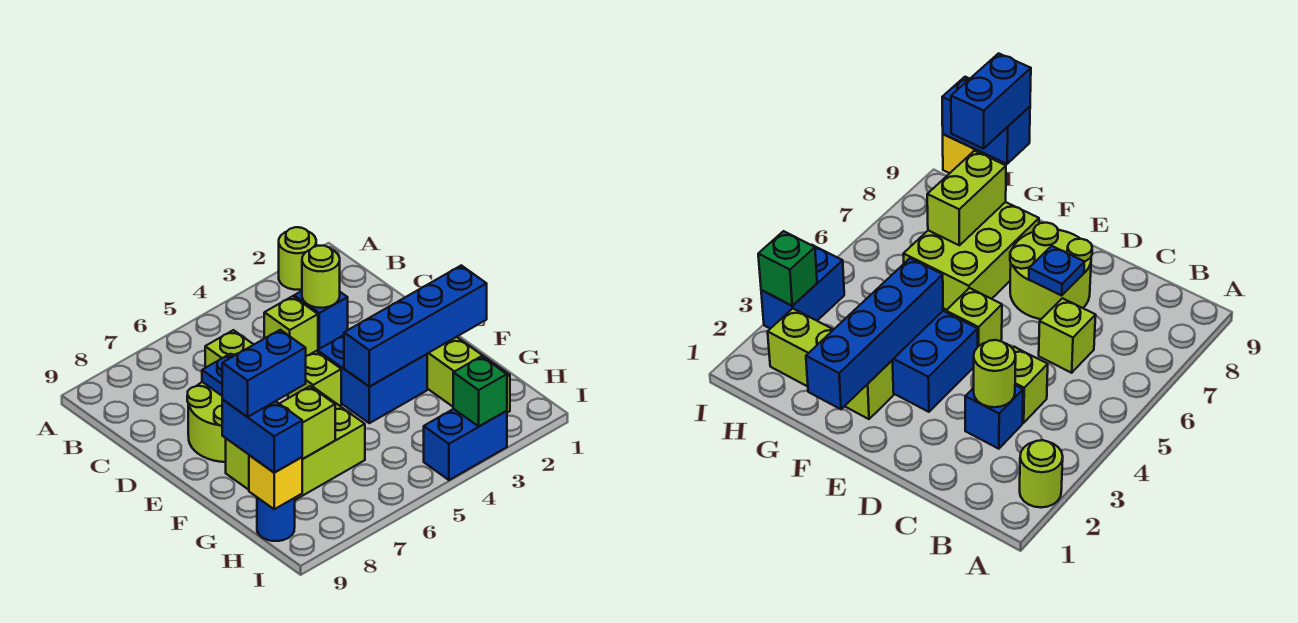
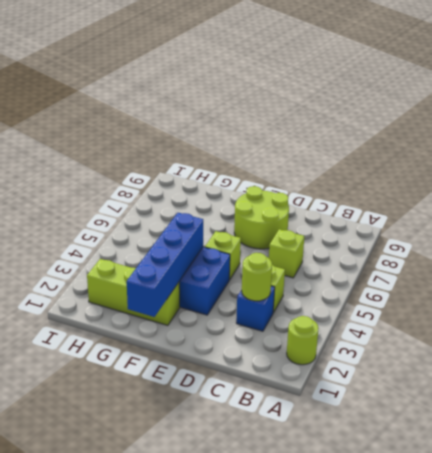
none -> lime 2x3 brick [226,387,365,500]
none -> blue 1x1 round brick [257,498,295,541]
none -> blue 1x2 brick [424,409,507,480]

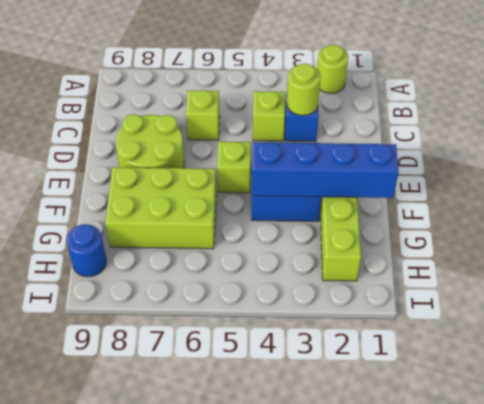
none -> blue 1x2 brick [424,409,507,480]
none -> blue 1x1 plate [202,354,233,396]
none -> lime 1x2 brick [279,386,335,459]

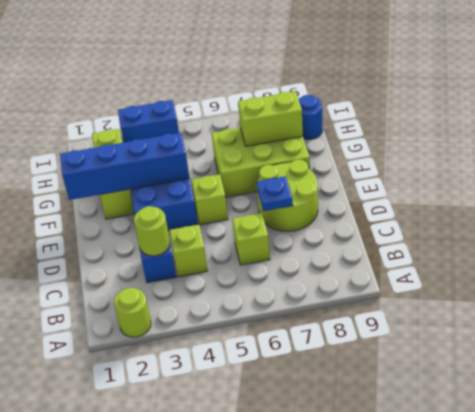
none -> yellow 1x1 brick [249,455,302,509]
none -> green 1x1 brick [453,356,507,426]
none -> blue 1x2 brick [222,400,302,473]

